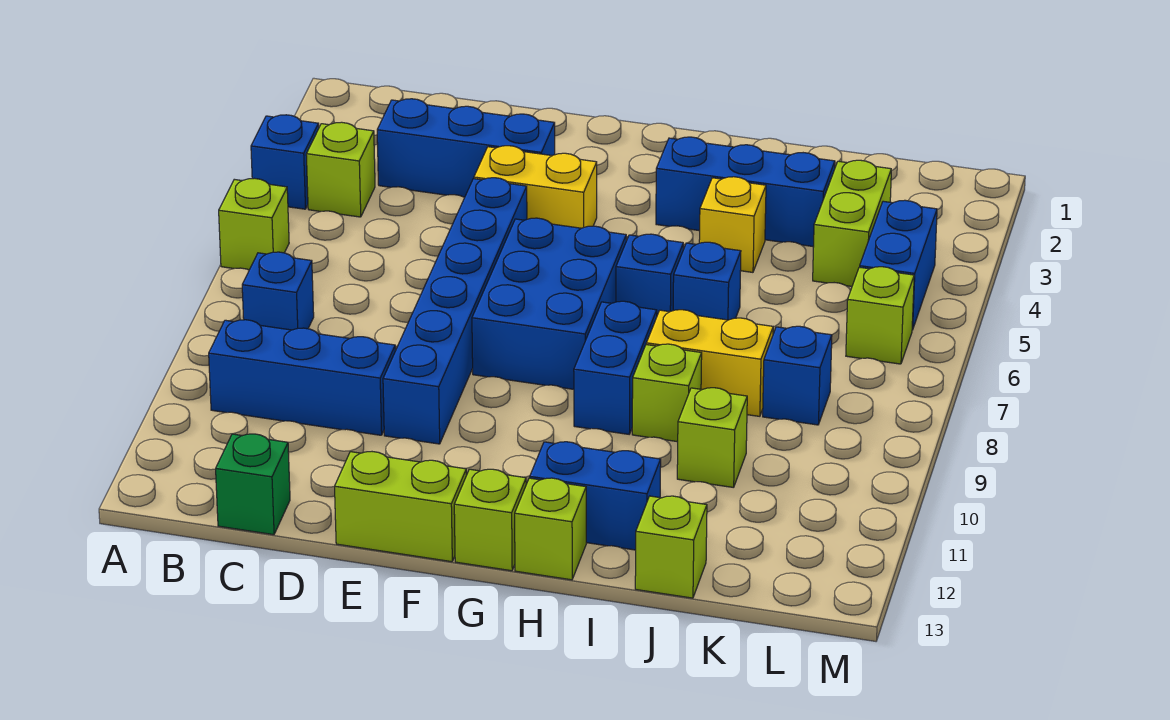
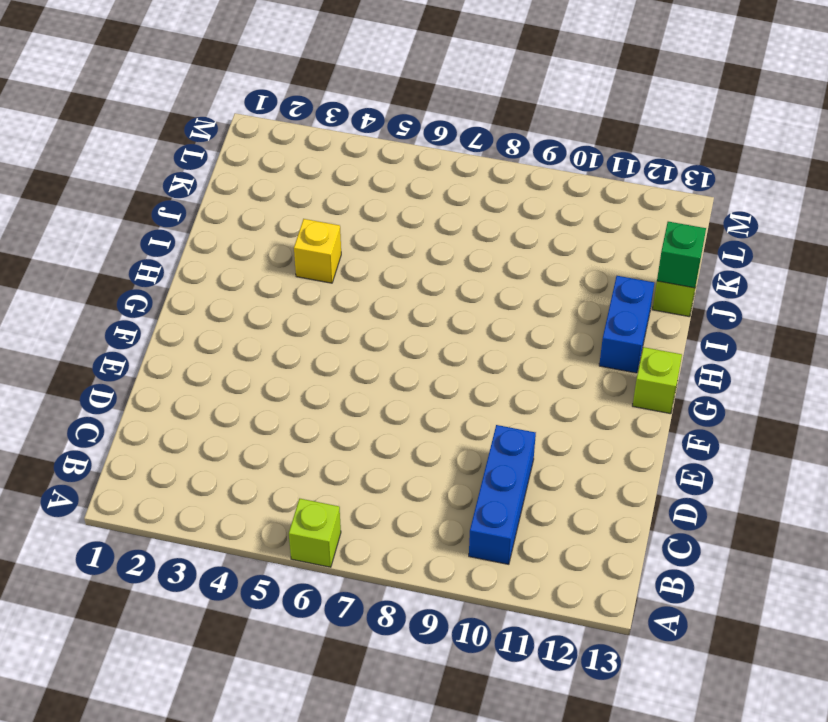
green 1x1 brick [657,222,706,288] -> green 1x1 brick moved to [216,434,290,535]
none -> blue 1x1 brick [251,115,319,209]
none -> lime 1x1 brick [306,122,375,217]
none -> blue 1x1 brick [242,252,314,330]

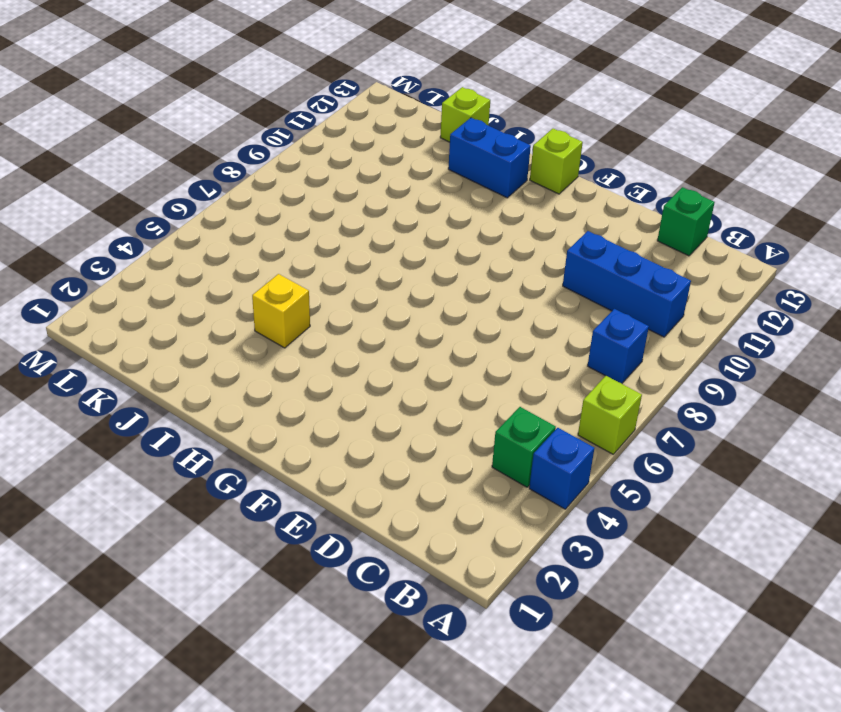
green 1x1 brick [492,407,556,487] -> lime 1x1 brick [306,122,375,217]
none -> blue 1x3 brick [377,99,555,197]
none -> yellow 1x2 brick [474,146,597,228]
none -> blue 1x6 brick [383,178,527,444]

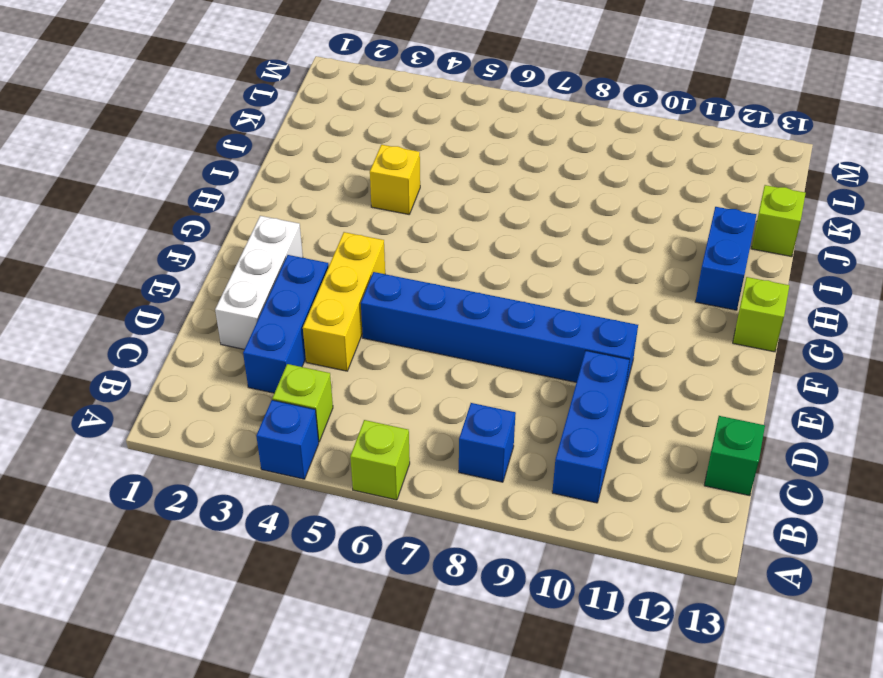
white 1x3 brick [215,216,303,349] -> none
yellow 1x3 brick [303,232,385,371] -> yellow 1x2 brick [474,146,597,228]
none -> lime 1x2 brick [335,452,466,562]
none -> blue 2x3 brick [472,218,626,389]
none -> blue 1x3 brick [656,137,835,247]

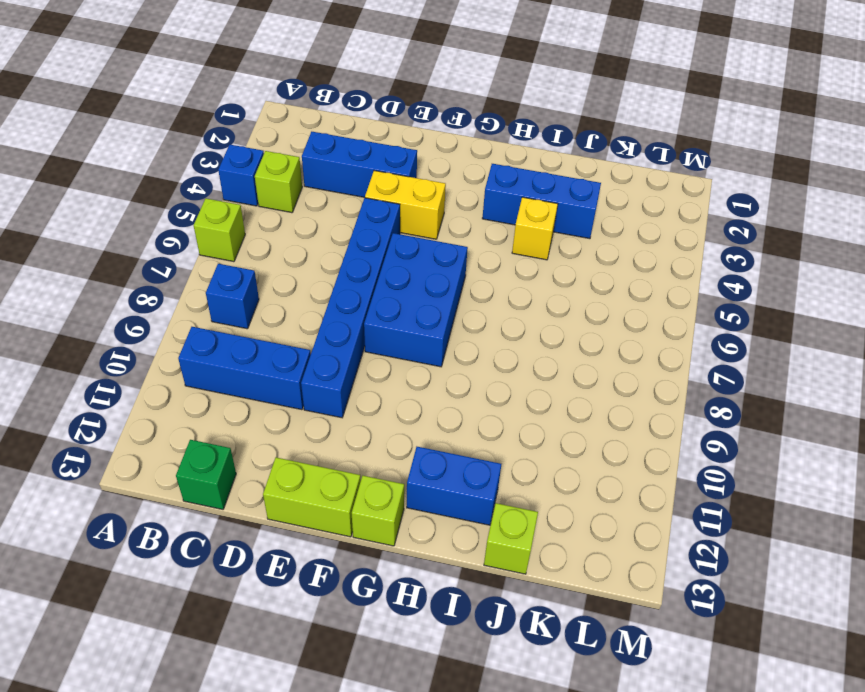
none -> blue 1x1 brick [616,234,683,315]
none -> blue 1x2 brick [574,301,657,434]
none -> lime 1x1 brick [515,478,586,580]

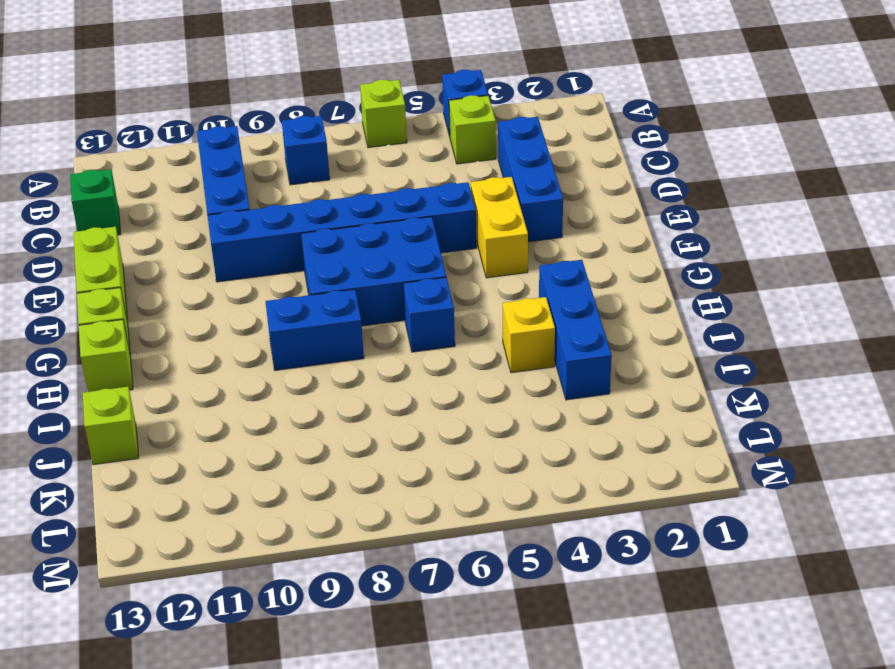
none -> blue 1x2 brick [530,442,661,550]
none -> blue 1x1 brick [673,242,741,320]
none -> yellow 1x2 brick [646,310,773,416]

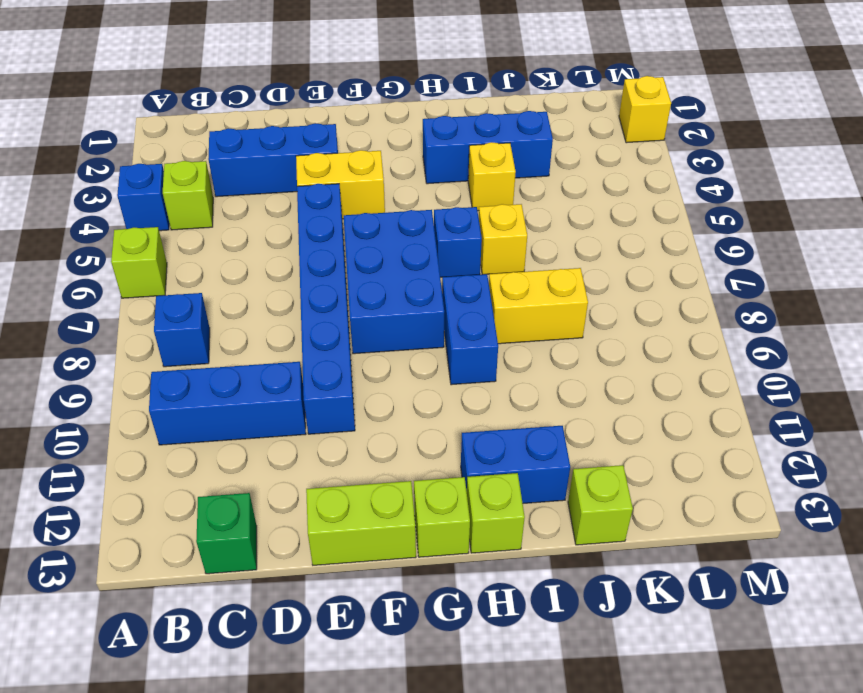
yellow 1x1 brick [479,204,527,274] -> blue 1x1 brick [673,242,741,320]
yellow 1x1 brick [619,76,671,143] -> none
none -> lime 1x1 brick [632,344,702,442]
none -> lime 1x1 brick [677,388,747,488]
none -> lime 1x2 brick [813,160,891,286]

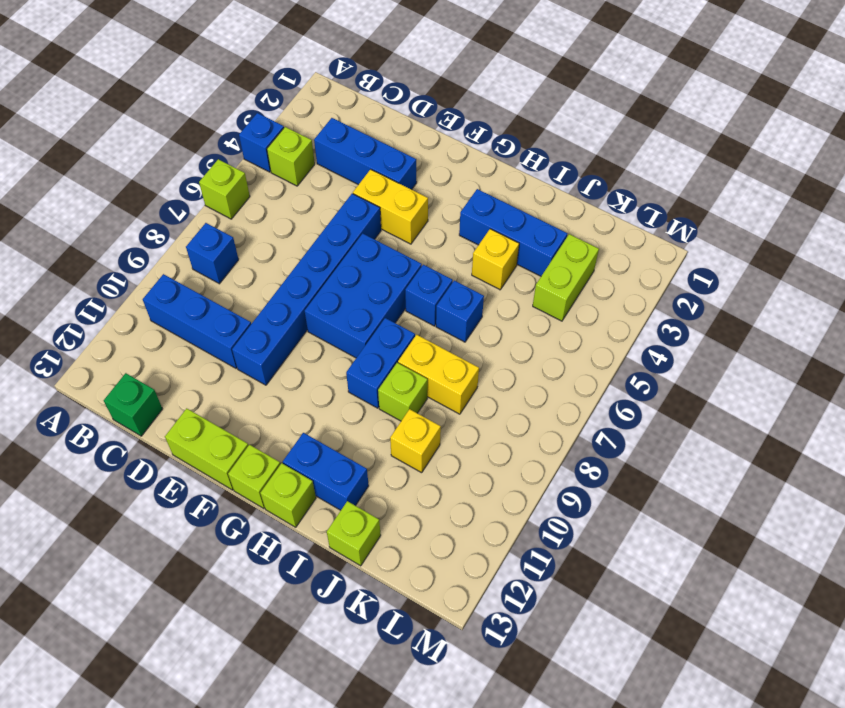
yellow 1x1 brick [390,409,441,473] -> lime 1x1 brick [677,388,747,488]
none -> blue 1x1 brick [763,326,832,425]
none -> blue 1x2 brick [860,200,937,330]
none -> lime 1x1 brick [846,267,914,364]

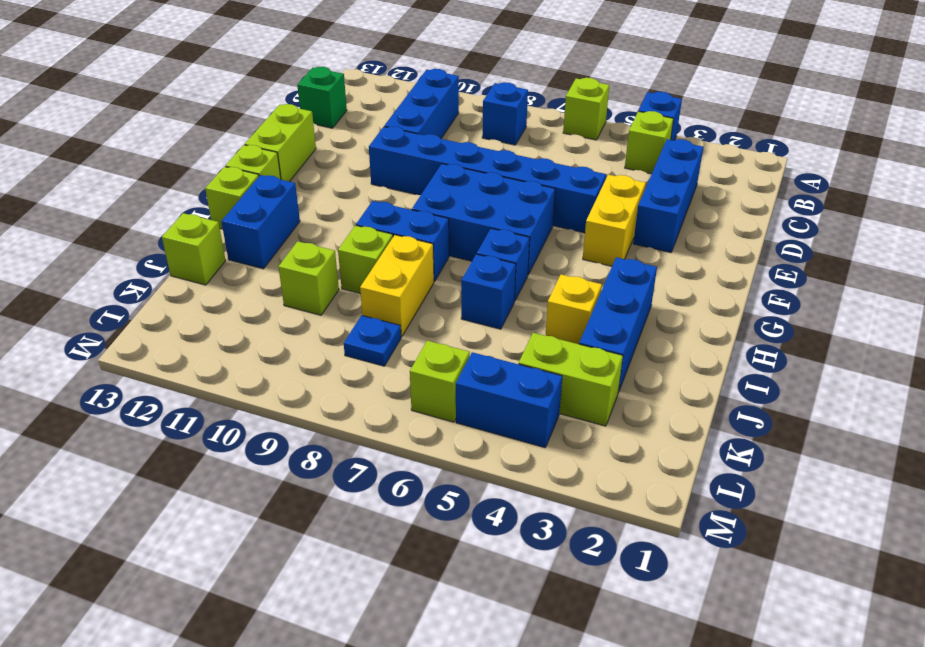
blue 1x1 plate [344,315,401,366] -> blue 1x1 brick [763,326,832,425]

